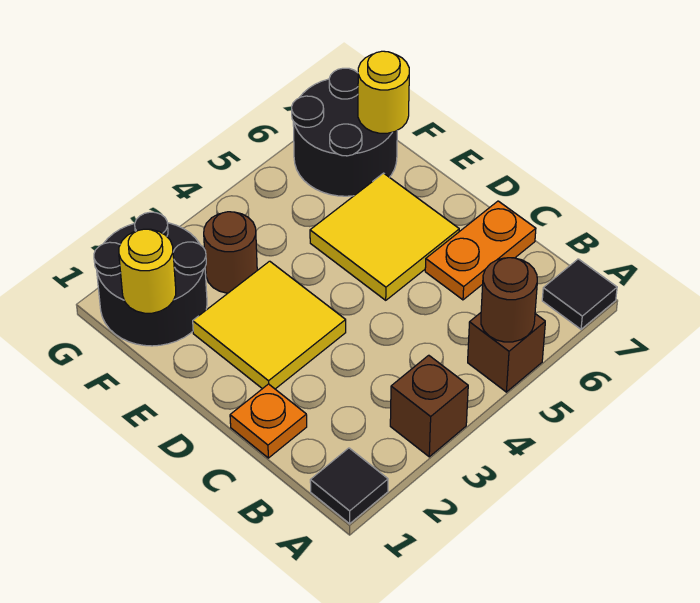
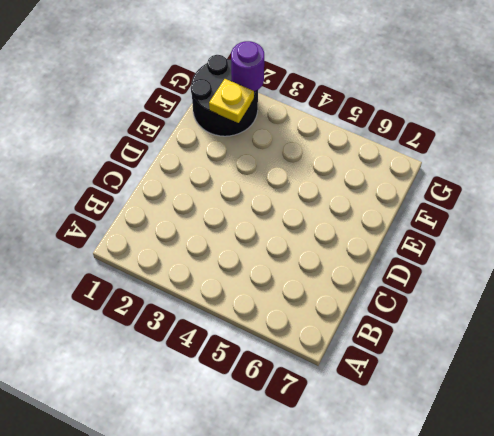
yellow 1x1 plate [209,79,254,123] -> none
purple 1x1 round brick [231,41,264,92] -> none
none -> black 1x1 tile [310,448,388,524]
none -> brown 1x1 brick [390,355,468,457]
none -> brown 1x1 brick [468,313,545,392]

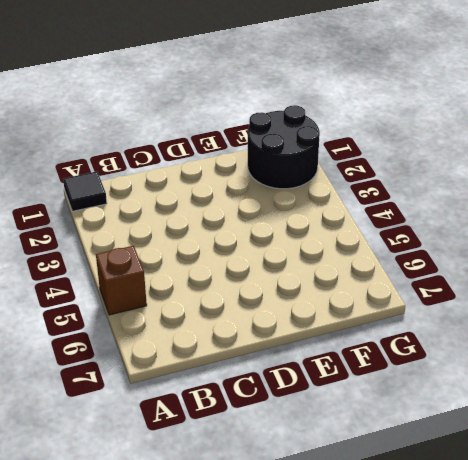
none -> brown 1x1 brick [390,355,468,457]
none -> black 1x1 tile [542,259,617,329]
none -> orange 1x1 plate [230,384,307,458]

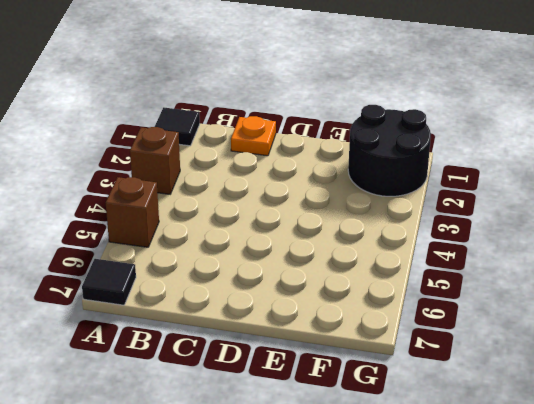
none -> orange 1x2 plate [425,201,536,300]
none -> yellow 2x2 tile [193,261,346,389]
none -> yellow 2x2 tile [310,173,459,300]

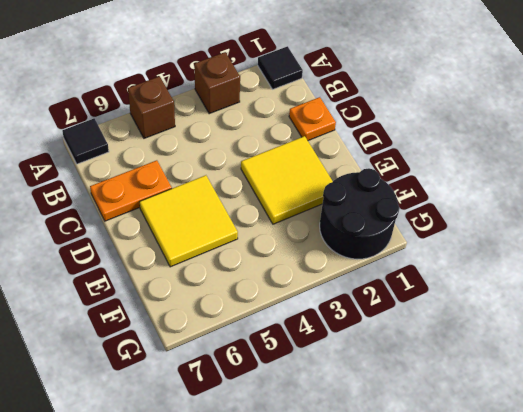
none -> brown 1x1 round brick [204,212,257,293]
none -> black 2x2 round brick [292,68,397,196]
none -> brown 1x1 round brick [481,258,537,342]

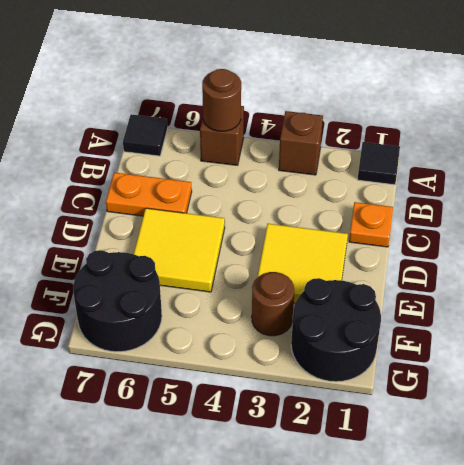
none -> yellow 1x1 round brick [119,229,176,313]
none -> yellow 1x1 round brick [358,51,409,133]

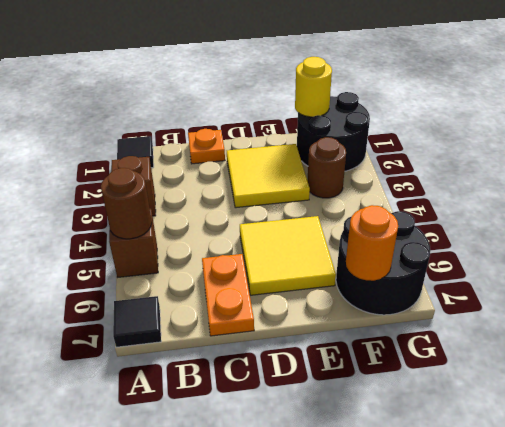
orange 1x1 round brick [346,205,398,281] -> yellow 1x1 round brick [358,51,409,133]

